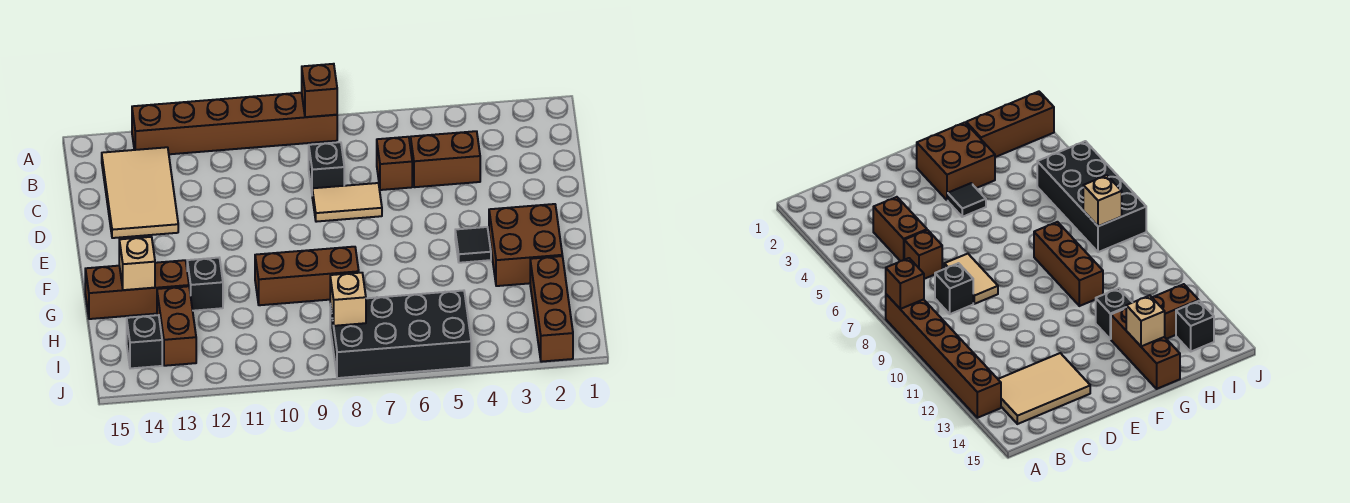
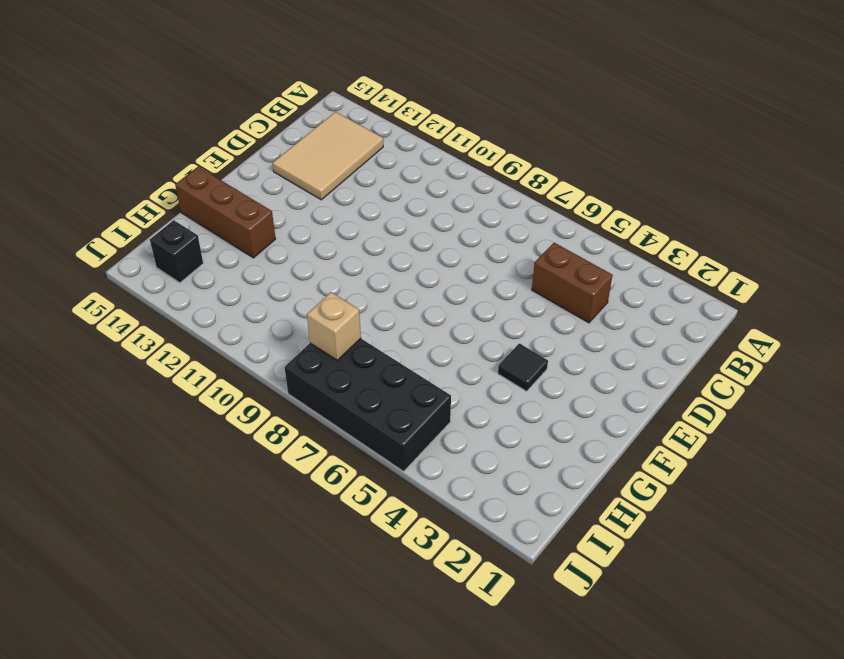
none -> brown 1x6 brick [132,93,337,154]
none -> brown 1x1 brick [377,137,412,190]
none -> black 1x1 brick [309,142,344,191]

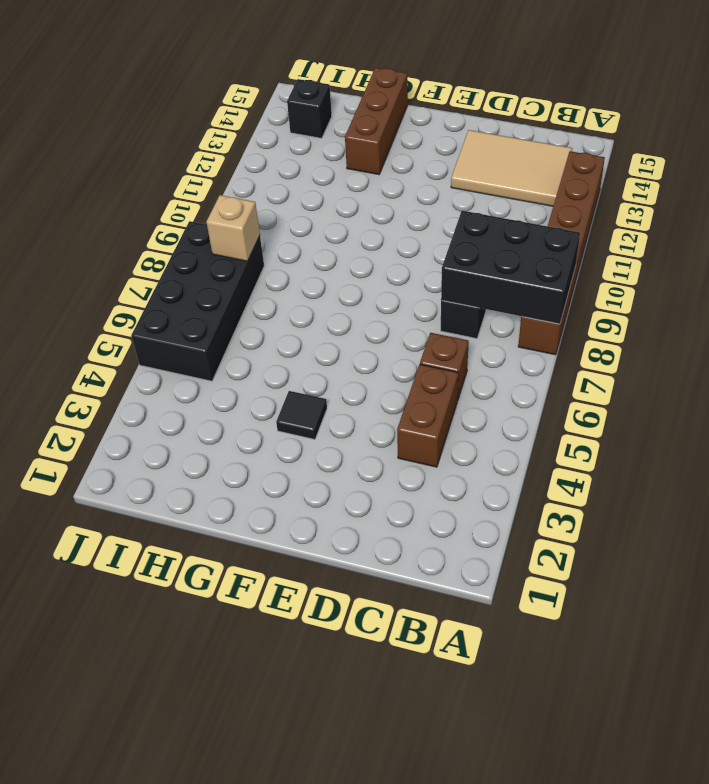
black 2x3 brick [441,211,580,324] -> brown 1x1 brick [302,64,337,117]
none -> tan 1x2 tile [312,183,382,222]
none -> brown 2x2 brick [489,204,562,286]
none -> brown 1x3 brick [255,247,359,305]

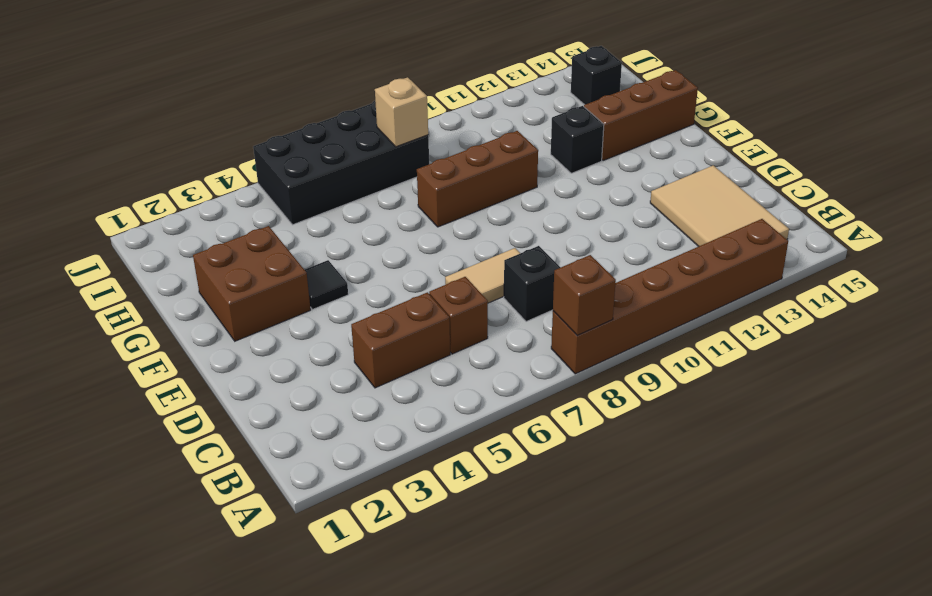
none -> brown 1x3 brick [530,256,573,362]
none -> brown 1x2 brick [157,286,196,366]
none -> tan 1x1 brick [119,237,155,290]

